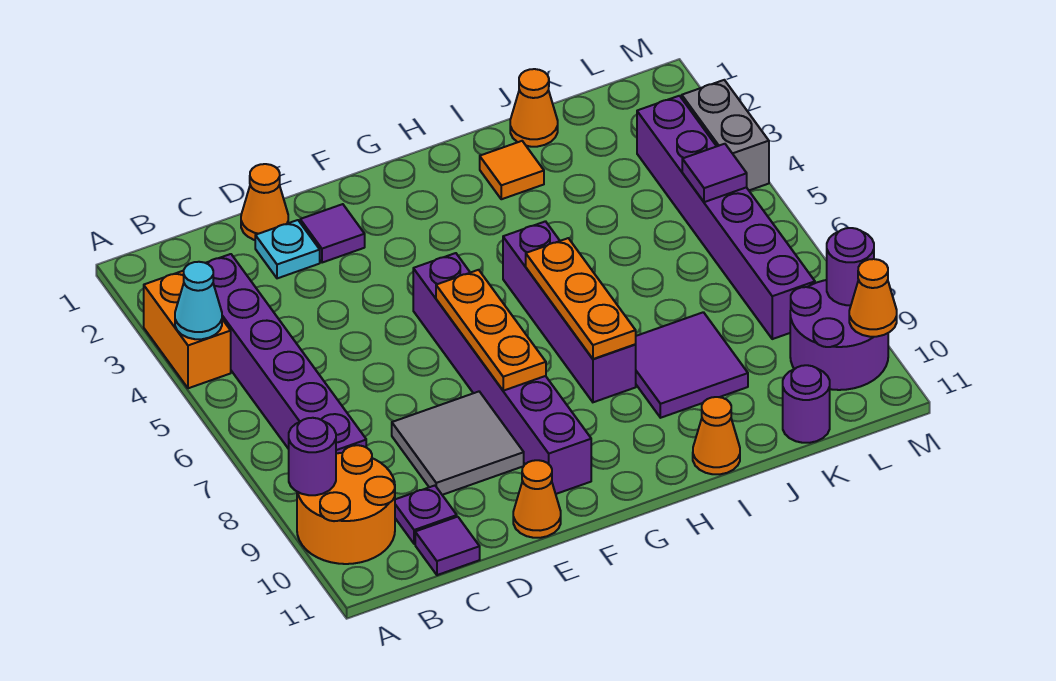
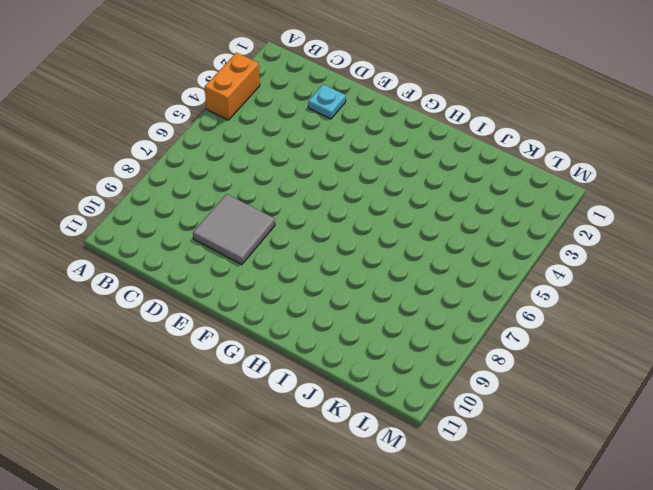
none -> orange 2x2 round brick [297,445,395,564]
none -> purple 1x6 brick [206,254,366,454]
none -> purple 1x1 plate [395,486,457,544]

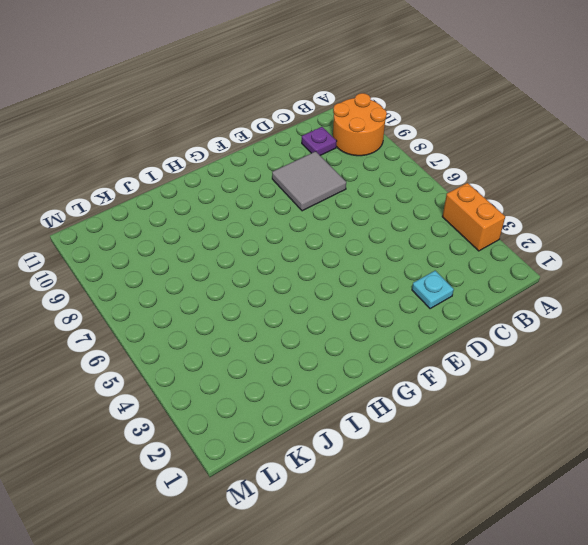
none -> purple 1x6 brick [206,254,366,454]
none -> purple 1x1 tile [415,517,480,575]
none -> orange 1x1 cone [241,164,288,240]

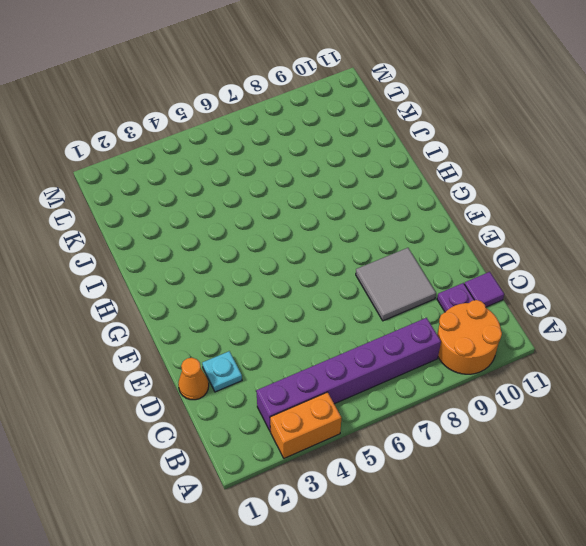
none -> purple 1x1 tile [300,204,365,263]
none -> orange 1x1 cone [513,460,561,538]
none -> purple 1x6 brick [413,253,591,494]

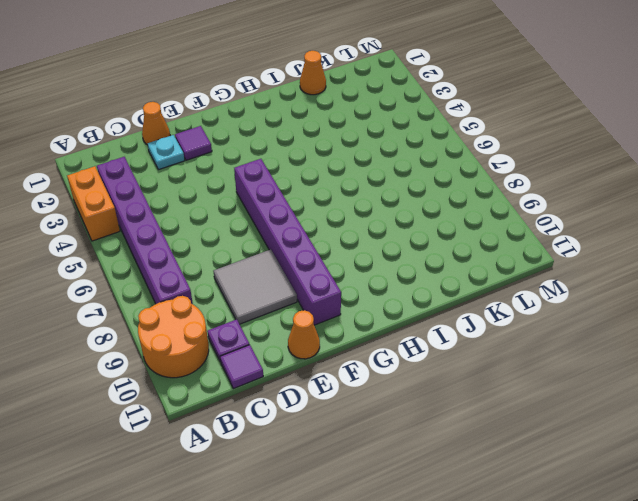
none -> purple 1x4 brick [503,221,636,402]
none -> orange 1x1 tile [480,141,544,199]
none -> purple 2x2 tile [635,312,748,418]

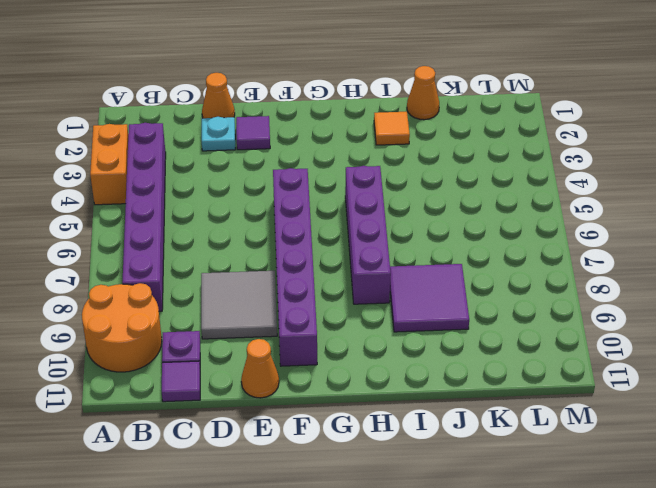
none -> orange 1x1 cone [693,397,740,474]
none -> purple 1x1 round brick [783,365,830,443]
none -> purple 1x6 brick [637,96,815,339]

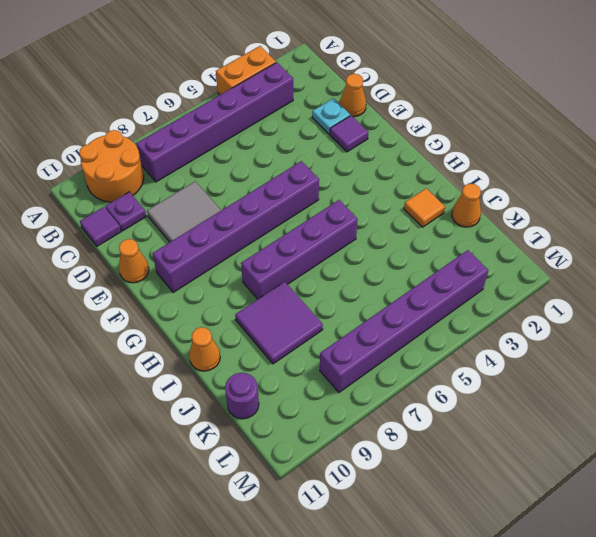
none -> purple 2x2 round brick [790,280,888,390]
none -> grey 1x2 brick [682,80,769,190]
none -> cyan 1x1 cone [175,262,222,339]

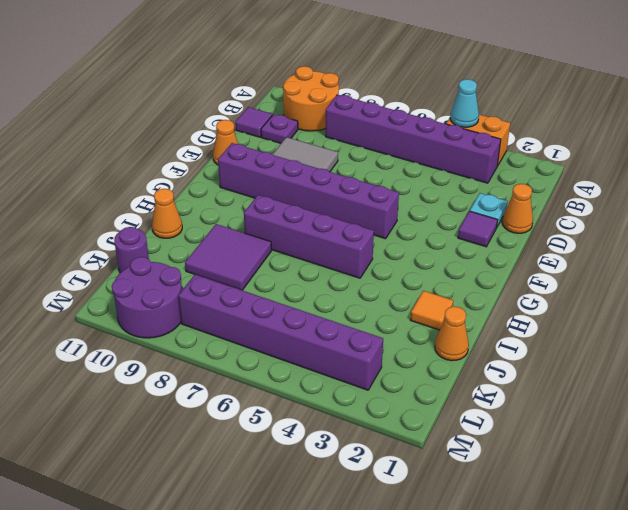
none -> grey 1x2 brick [682,80,769,190]
none -> purple 1x1 round brick [289,418,336,495]
none -> orange 1x3 plate [436,270,546,391]

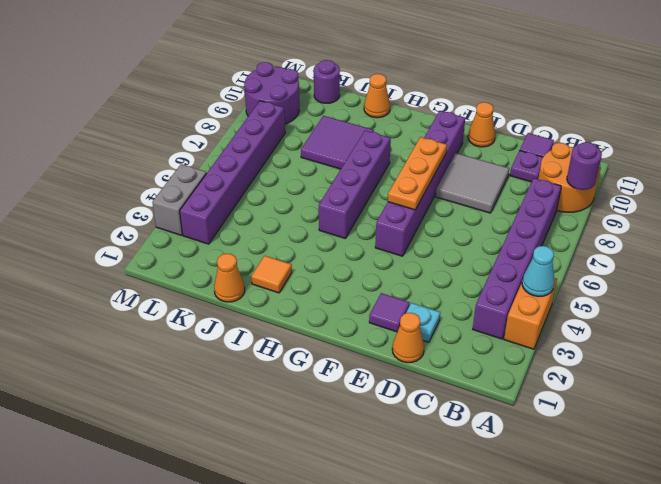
none -> orange 1x3 plate [526,238,636,359]
none -> purple 1x1 tile [682,144,747,202]
none -> purple 1x1 round brick [827,228,874,305]

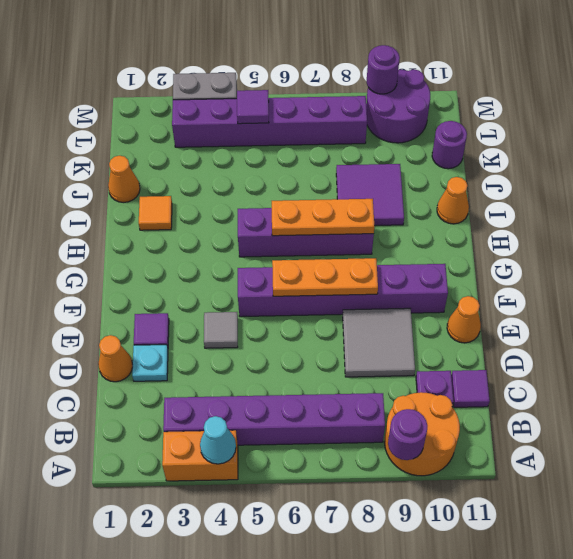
grey 1x1 tile [204,312,238,348] -> none
none -> orange 1x1 cone [849,259,897,337]

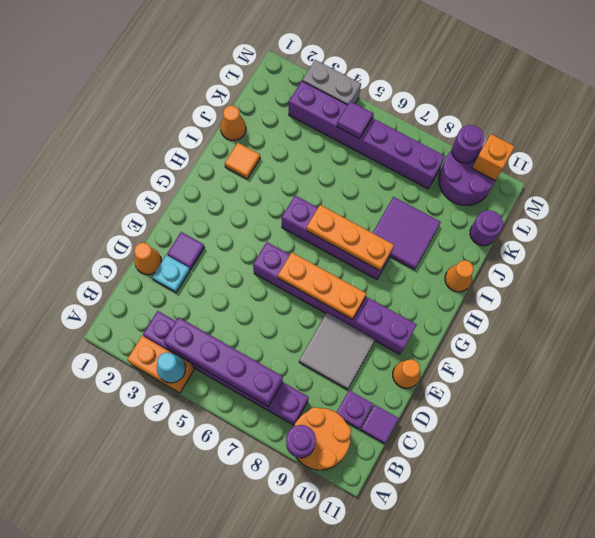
purple 1x4 brick [164,318,283,407] -> none
orange 1x1 brick [472,134,515,181] -> orange 1x1 cone [849,259,897,337]

